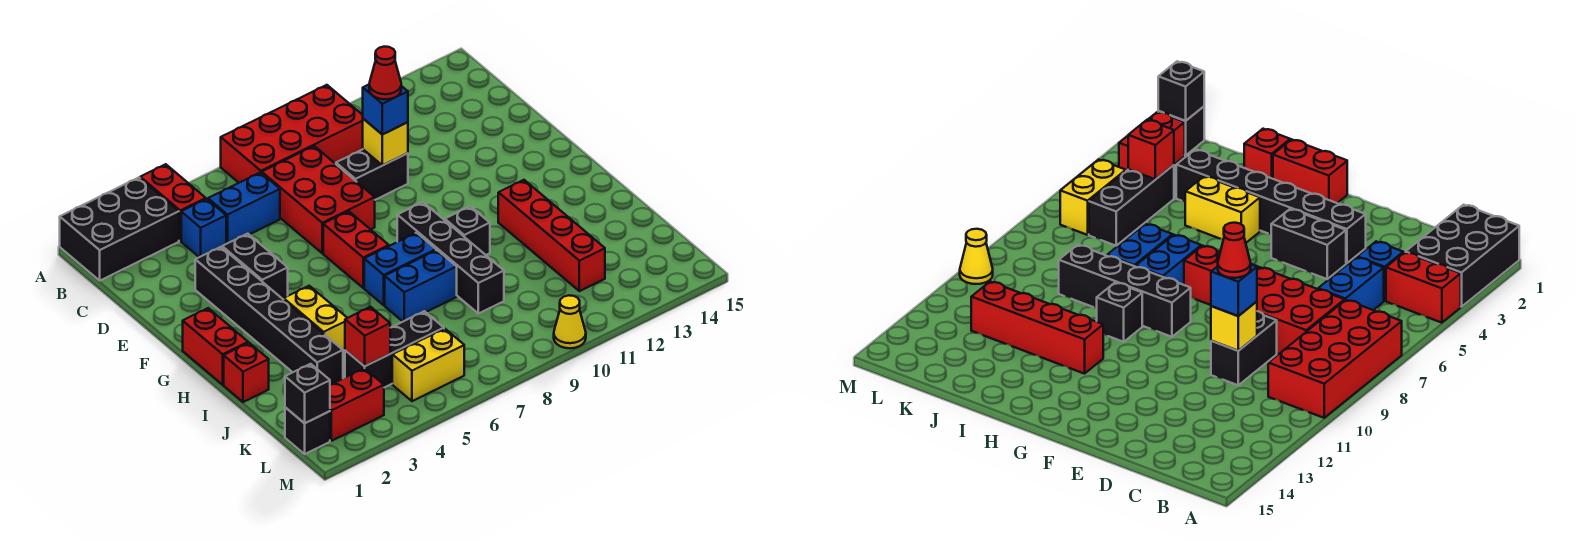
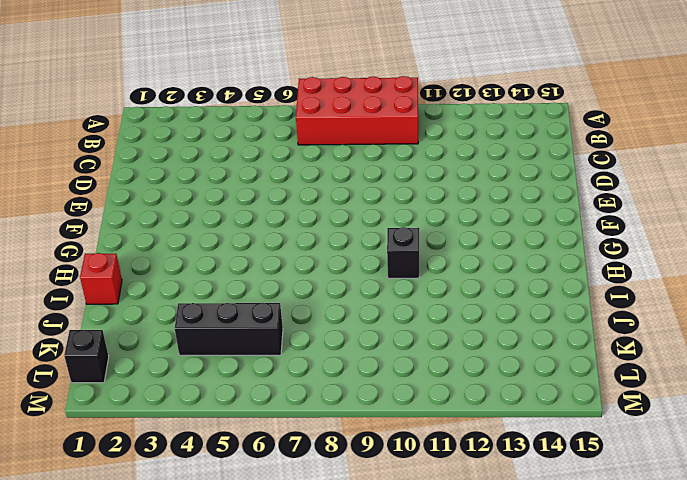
none -> black 2x3 brick [60,178,179,280]
none -> red 1x2 brick [140,164,206,241]
none -> blue 1x1 brick [181,199,226,257]

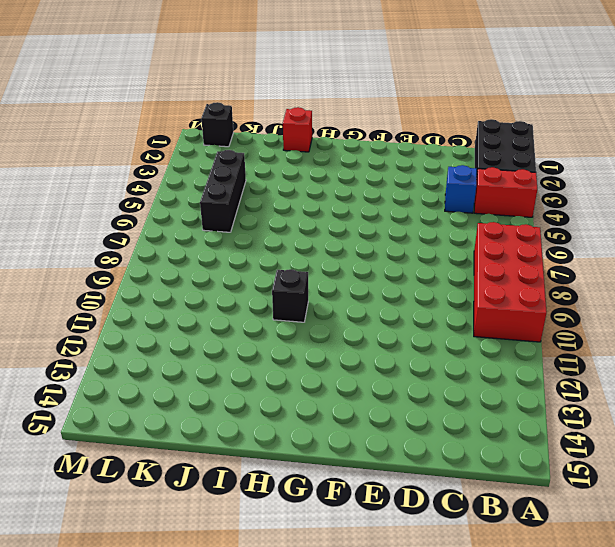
none -> blue 1x2 brick [208,172,280,244]
none -> red 2x3 brick [262,146,375,253]
none -> black 1x2 brick [336,149,408,200]

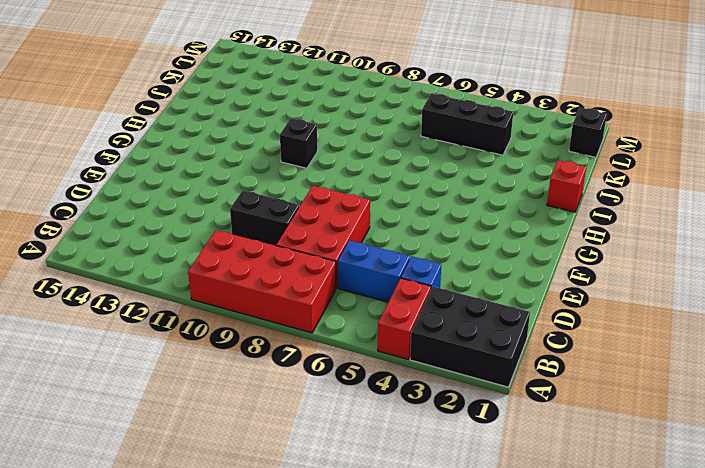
none -> black 1x6 brick [195,247,343,385]
none -> black 1x2 brick [222,234,288,300]
none -> red 1x2 brick [323,211,389,288]

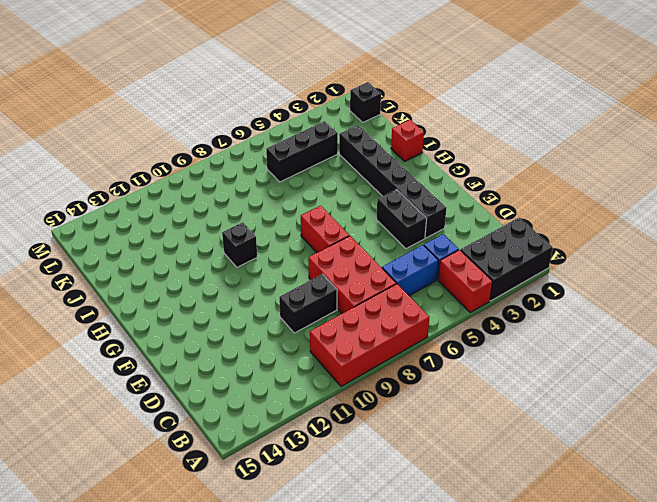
none -> red 1x2 brick [183,308,248,385]
none -> black 1x4 brick [397,202,504,314]
none -> yellow 1x2 brick [284,286,347,353]

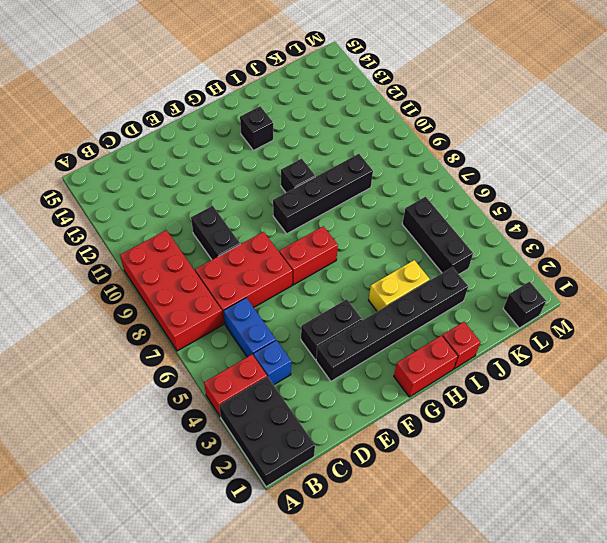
black 1x1 brick [240,106,273,150] -> black 1x1 brick moved to [285,364,330,423]
none -> blue 1x2 brick [364,233,436,305]
none -> red 1x4 brick [498,180,605,291]
none -> blue 1x2 brick [385,250,457,321]

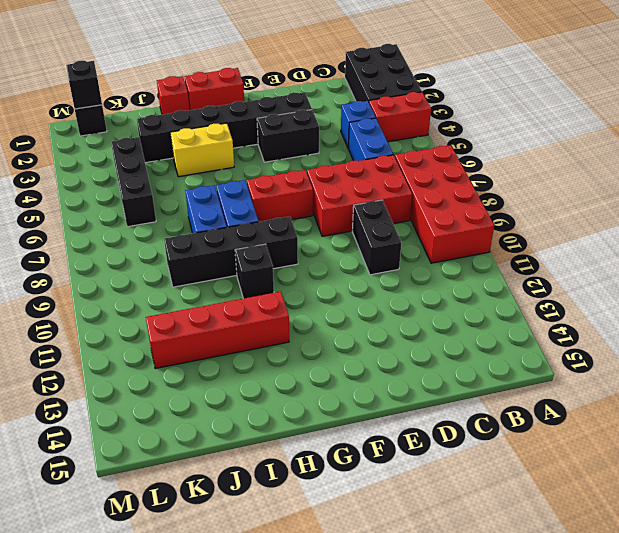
none -> red 1x2 brick [330,368,384,441]
none -> yellow 1x2 brick [392,329,464,401]
none -> yellow 1x1 cone [554,295,586,348]

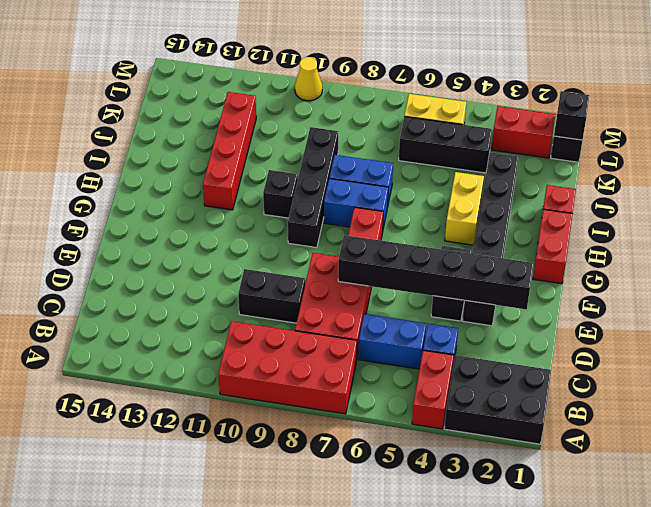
black 1x6 brick [338,235,534,310] -> none
none -> yellow 1x1 brick [363,119,408,165]
none -> red 1x1 brick [345,307,390,366]
none -> blue 1x1 brick [363,85,408,134]

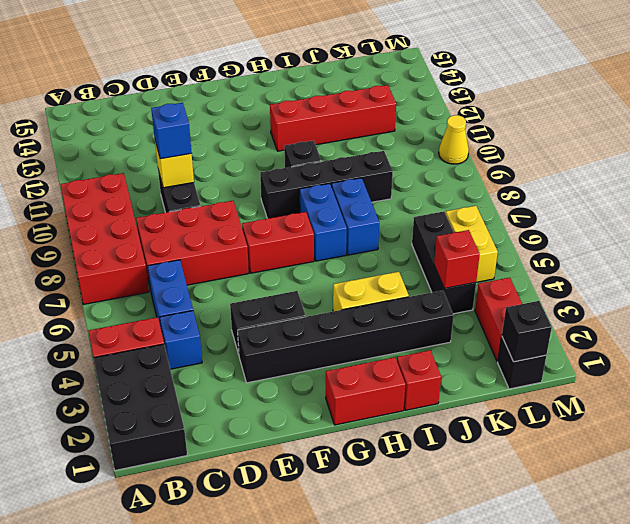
none -> red 1x1 cone [369,47,401,99]

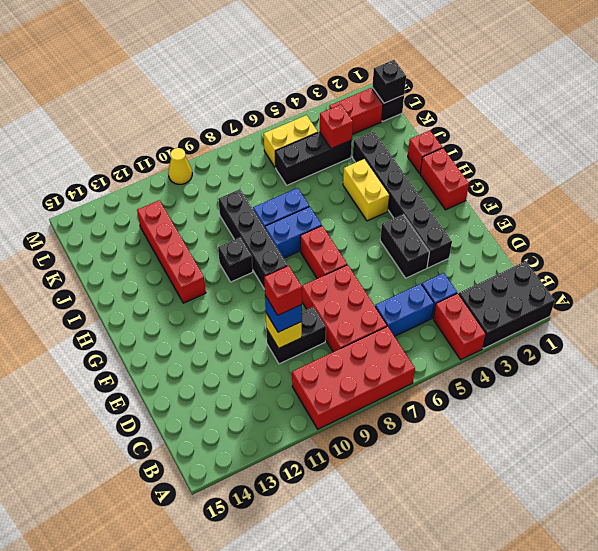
red 1x1 brick [264,266,302,315] -> red 1x1 cone [369,47,401,99]

